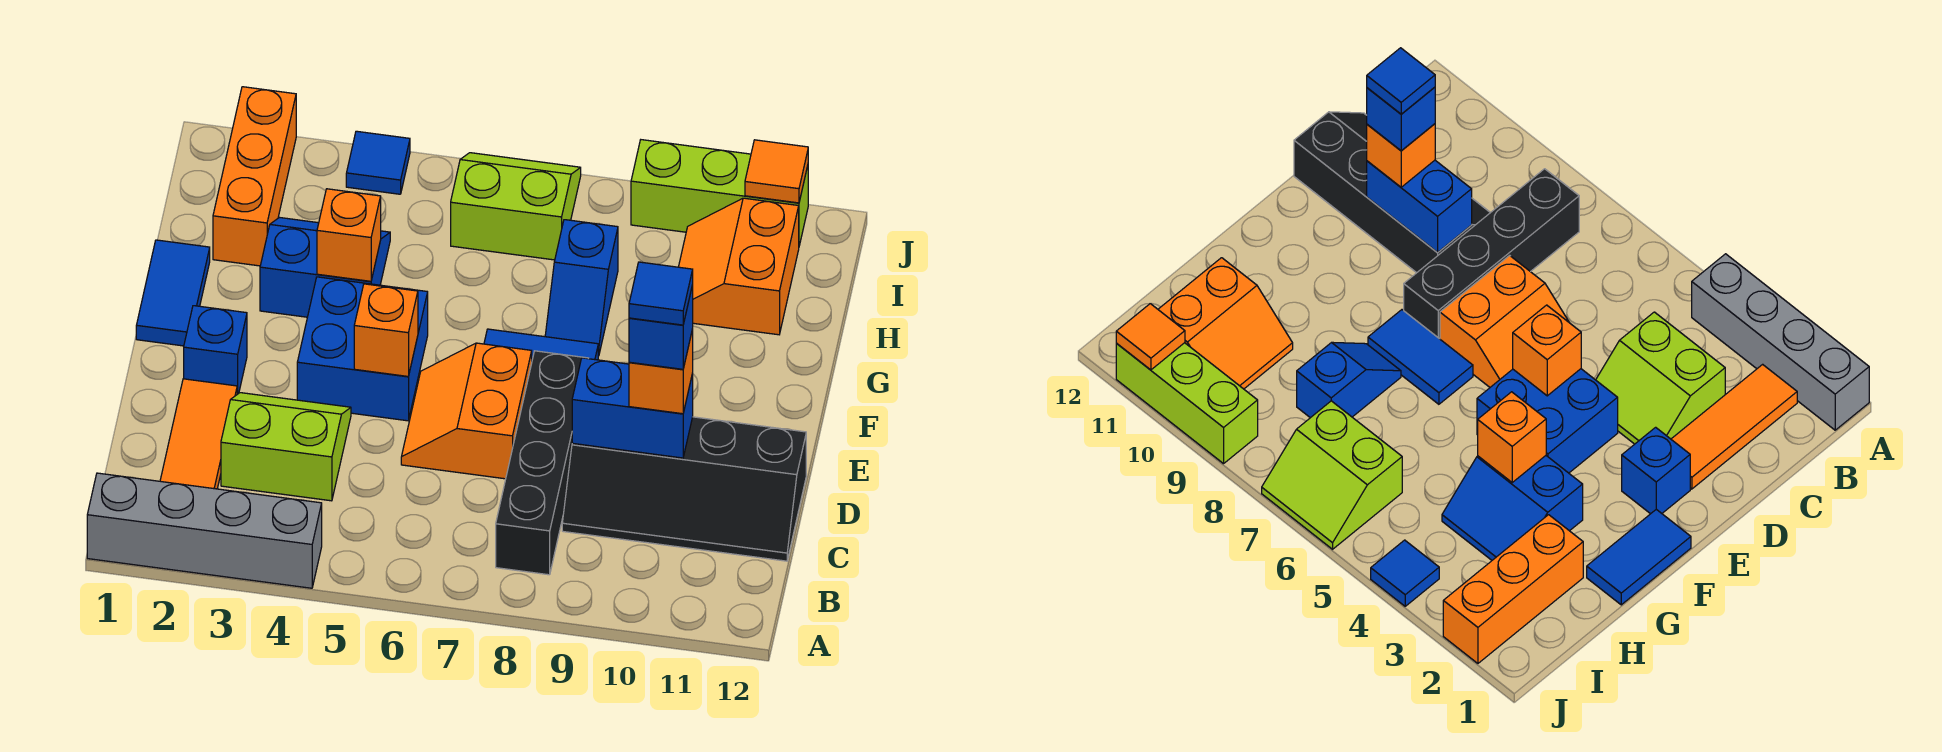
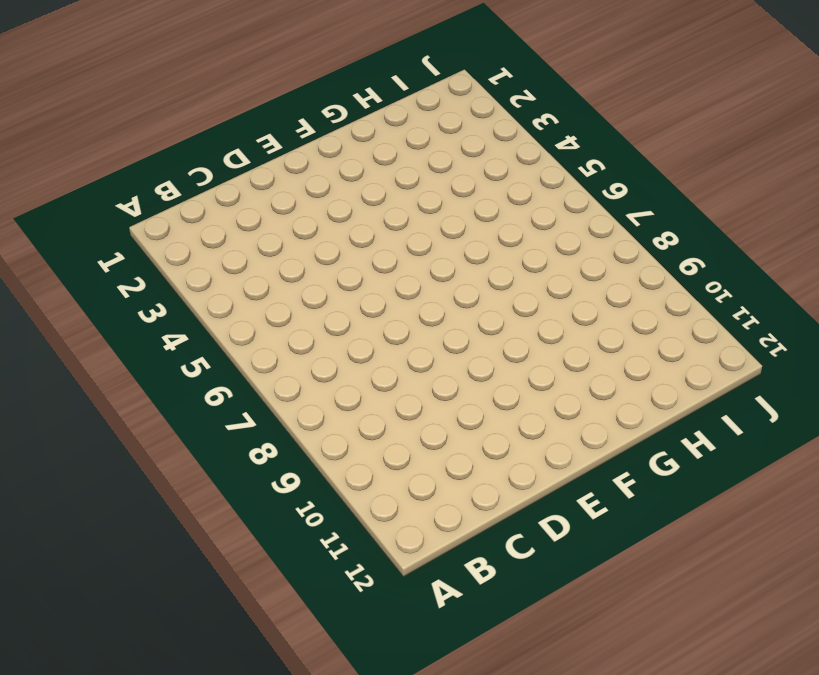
none -> grey 1x4 brick [87,473,322,588]
none -> orange 1x3 tile [160,379,237,489]
none -> black 1x4 brick [496,351,589,575]

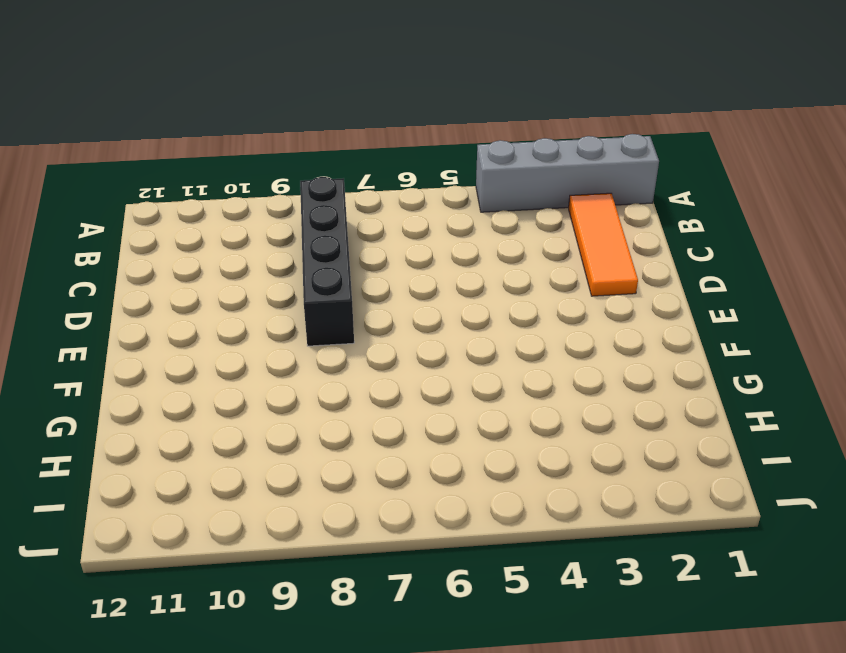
none -> lime 2x2 slope [221,393,351,501]
none -> black 2x4 slope [562,417,806,561]
none -> orange 2x2 slope [401,343,532,479]

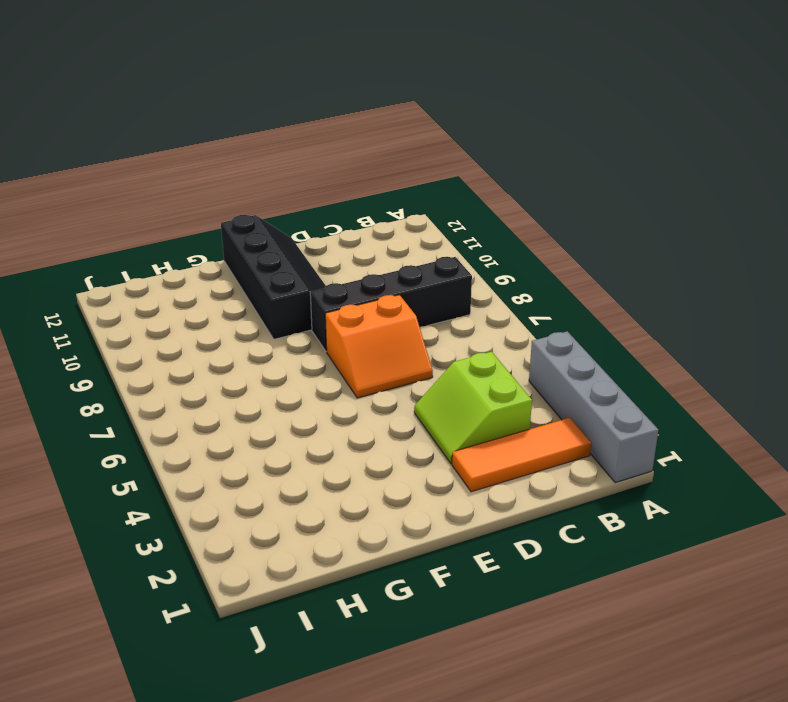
black 2x4 slope [221,215,326,339] -> black 2x4 slope moved to [562,417,806,561]
none -> blue 1x1 brick [184,306,247,394]
none -> blue 2x2 brick [297,277,428,421]
none -> blue 1x2 tile [136,240,210,346]

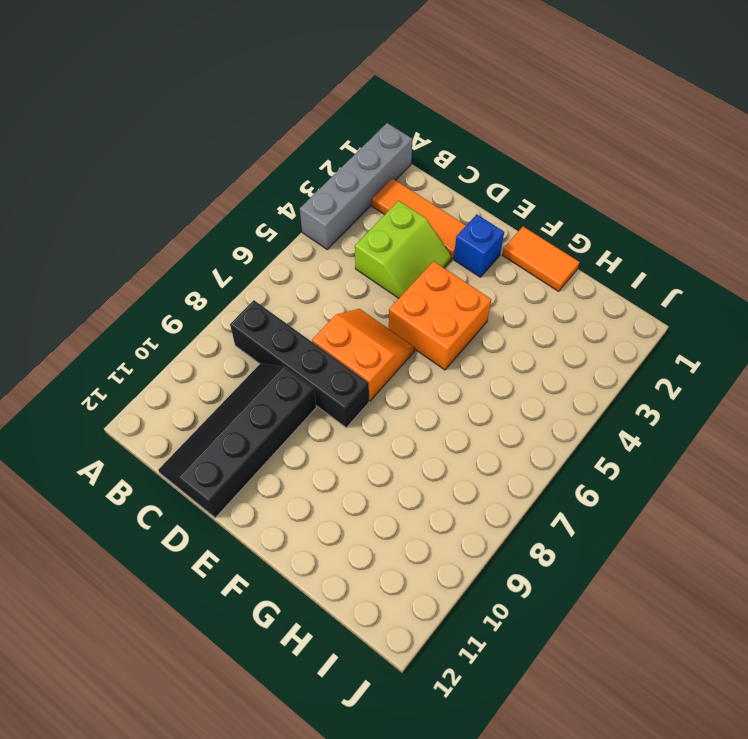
orange 2x2 brick [389,261,491,370] -> blue 2x2 brick [297,277,428,421]
orange 1x2 tile [502,227,579,291] -> blue 1x2 tile [136,240,210,346]
none -> blue 1x2 tile [484,329,598,360]
none -> blue 2x2 slope [260,218,390,317]
none -> blue 1x2 slope [545,220,618,356]

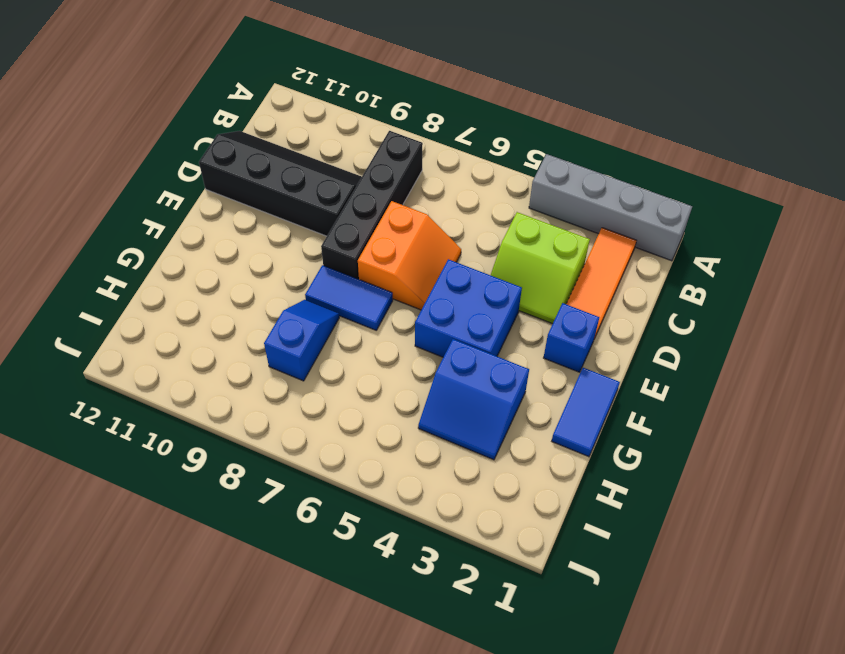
none -> orange 1x3 brick [213,87,296,266]
none -> orange 2x2 slope [679,198,799,335]
none -> lime 2x2 slope [451,153,581,260]

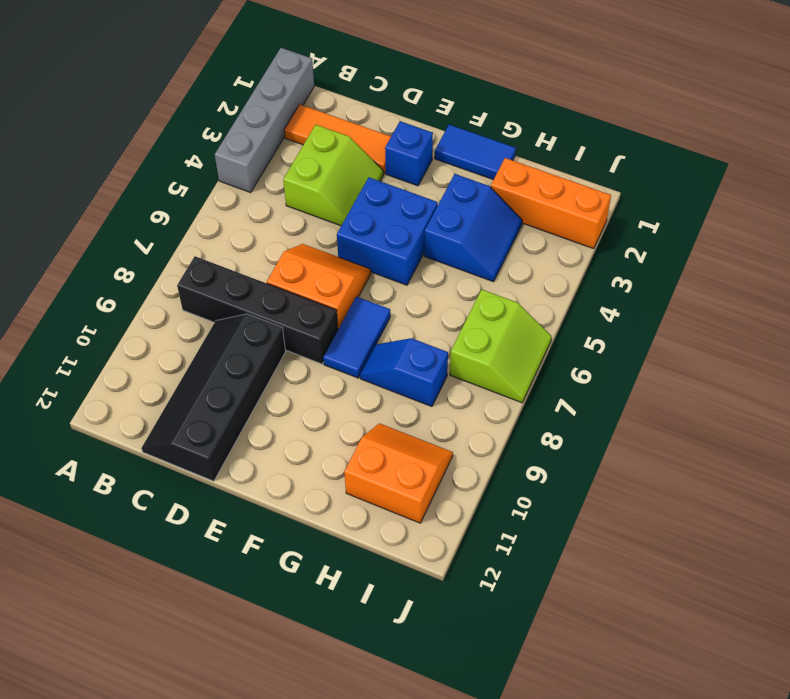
none -> blue 1x1 tile [346,131,410,194]
none -> lime 1x3 brick [631,140,808,246]
none -> blue 1x2 brick [572,358,693,458]

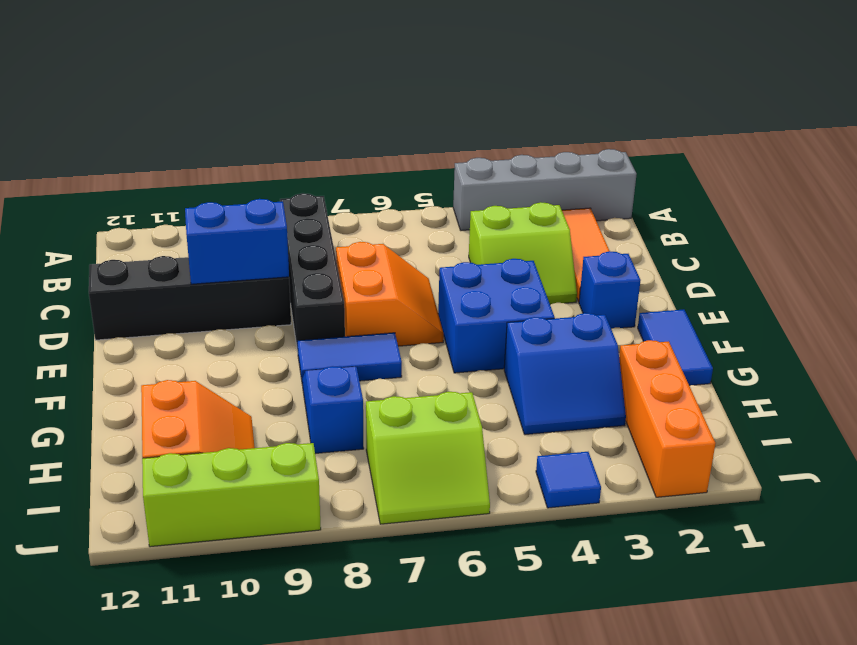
none -> orange 1x1 brick [354,284,418,377]
none -> orange 1x1 brick [317,189,381,281]
none -> orange 1x1 tile [745,140,808,203]

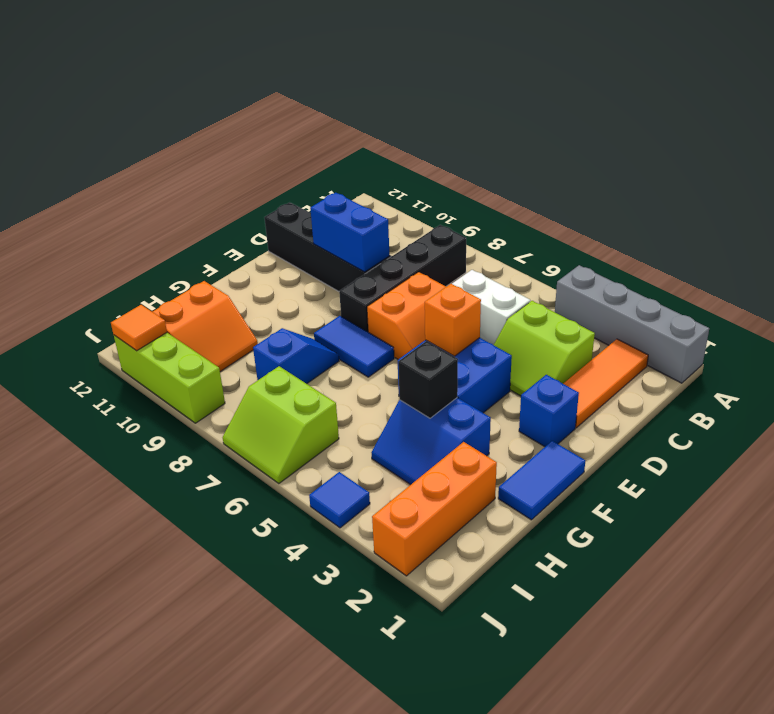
white 1x2 brick [452,270,530,345] -> none
black 1x1 brick [398,341,458,418] -> orange 1x1 brick [317,189,381,281]
none -> orange 1x1 brick [629,329,693,414]
none -> blue 1x1 brick [629,285,693,369]
none -> blue 1x1 tile [629,262,693,325]

